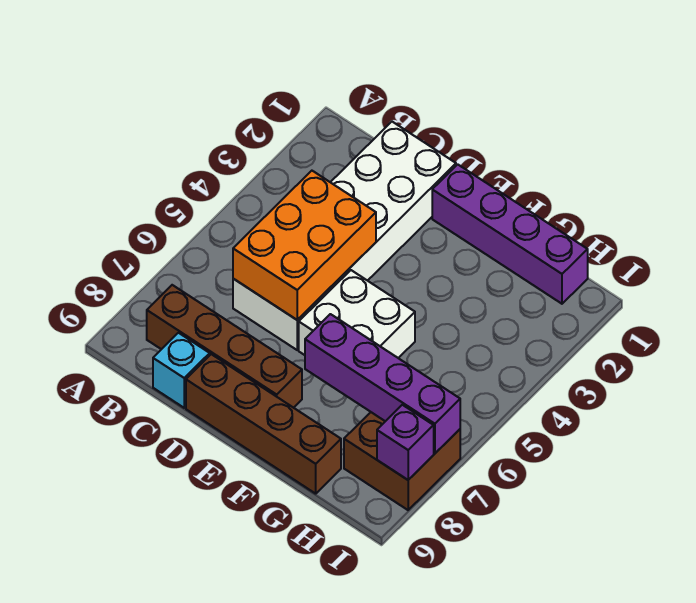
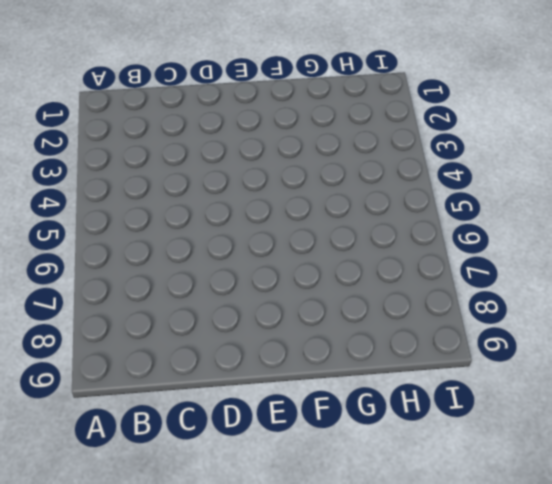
none -> brown 1x4 brick [147,285,302,408]
none -> white 2x6 brick [233,122,456,350]

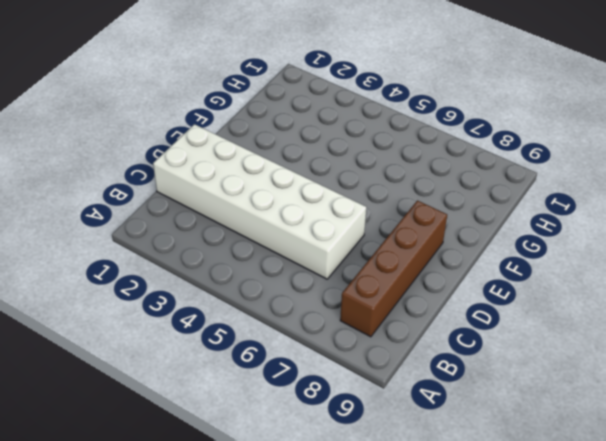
none -> cyan 1x1 brick [153,333,210,408]
none -> brown 1x4 brick [186,354,341,494]

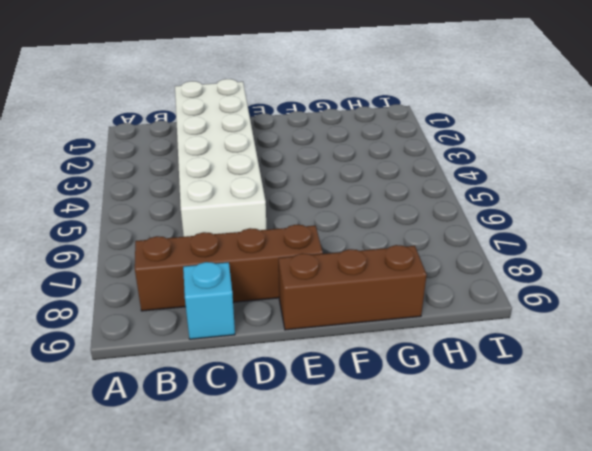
brown 1x3 brick [279,245,427,330] -> brown 1x4 brick [186,354,341,494]
none -> purple 1x4 brick [432,164,588,304]
none -> white 2x2 brick [299,270,415,358]

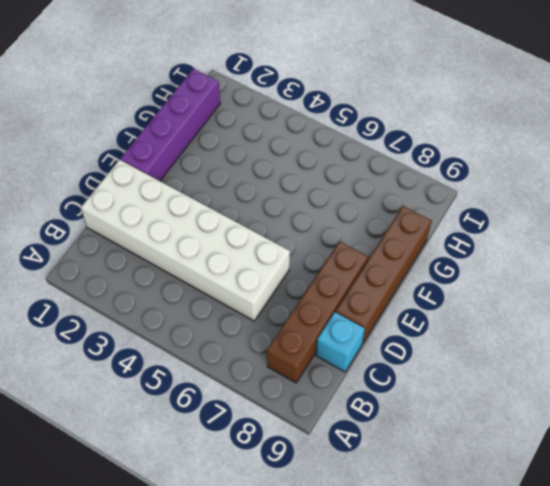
none -> white 2x2 brick [299,270,415,358]
none -> brown 2x2 brick [344,412,460,510]

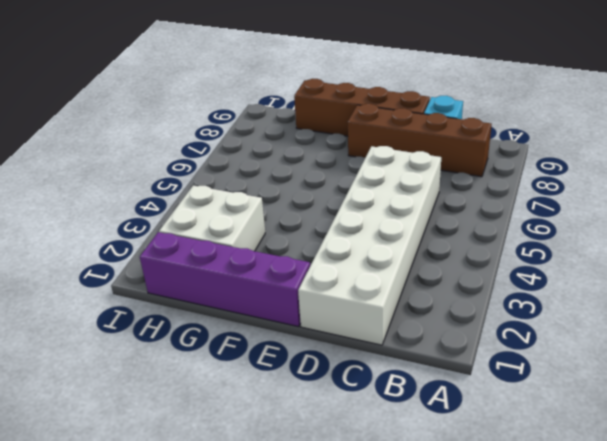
white 2x2 brick [159,186,265,251] -> white 2x2 brick moved to [299,270,415,358]
none -> brown 2x2 brick [344,412,460,510]
none -> orange 2x3 brick [233,171,376,320]

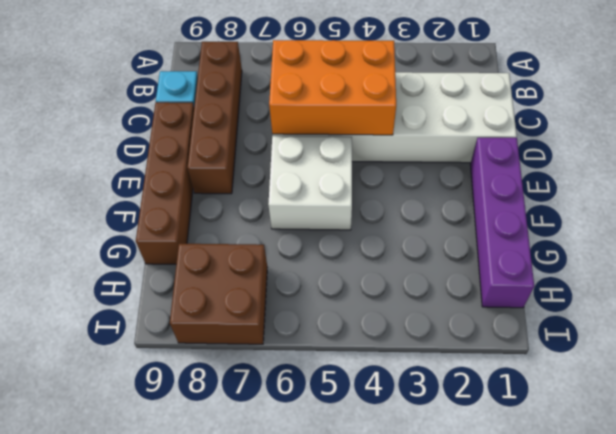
none -> purple 1x4 brick [305,314,460,454]
none -> purple 1x1 brick [377,405,434,480]

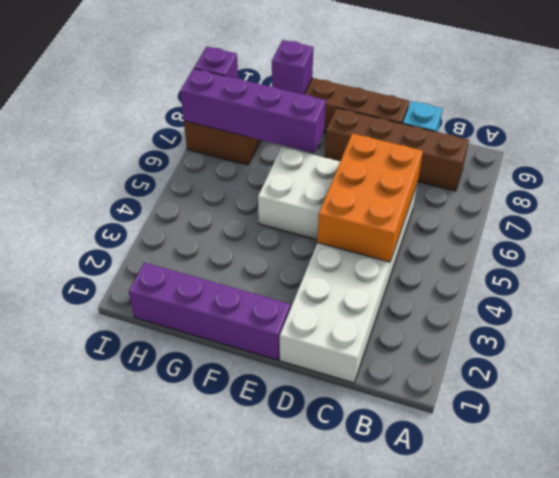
purple 1x1 brick [272,40,313,94] -> none

